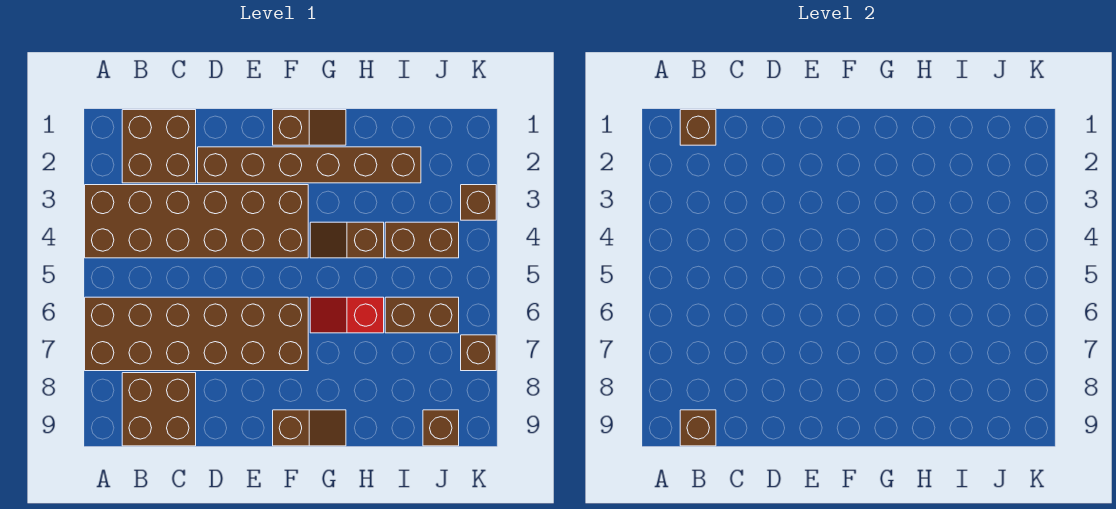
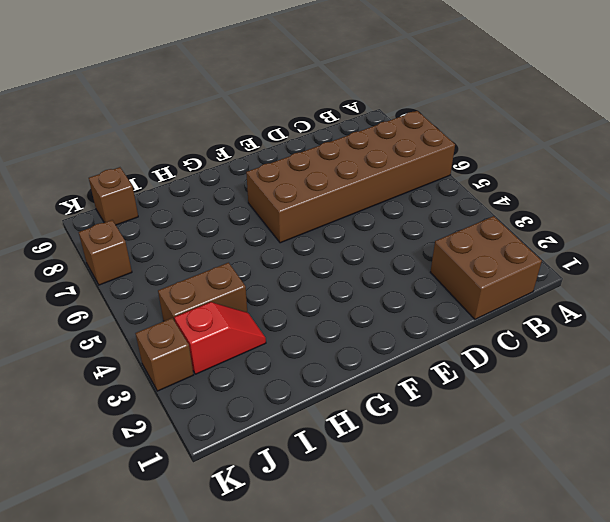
red 1x2 slope [174,302,266,374] -> red 1x2 slope moved to [310,297,384,333]
none -> brown 2x6 brick [85,185,308,258]
none -> brown 2x2 brick [122,373,196,446]
none -> brown 1x6 brick [198,147,421,183]

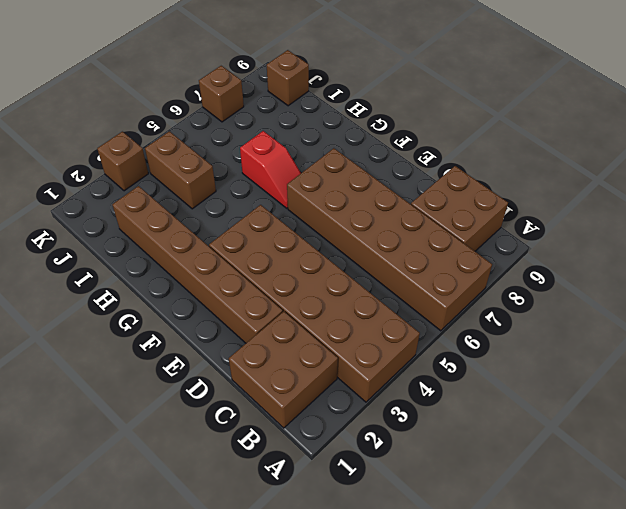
none -> brown 1x2 slope [273,110,346,145]
none -> brown 1x2 slope [273,410,346,446]
none -> brown 1x2 slope [310,222,384,258]

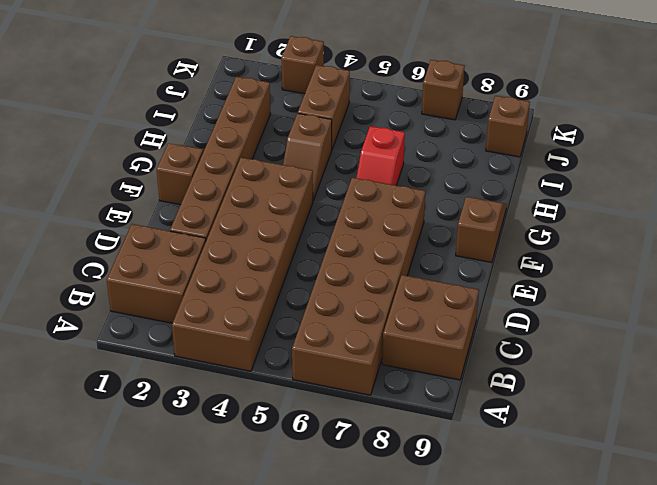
none -> brown 1x2 brick [385,297,459,333]
none -> brown 1x1 brick [680,110,716,145]
none -> brown 1x1 brick [680,410,716,446]

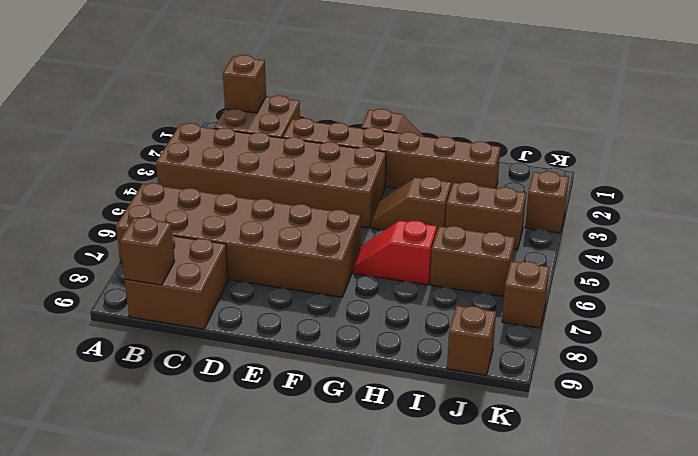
none -> brown 1x2 slope [273,410,346,446]

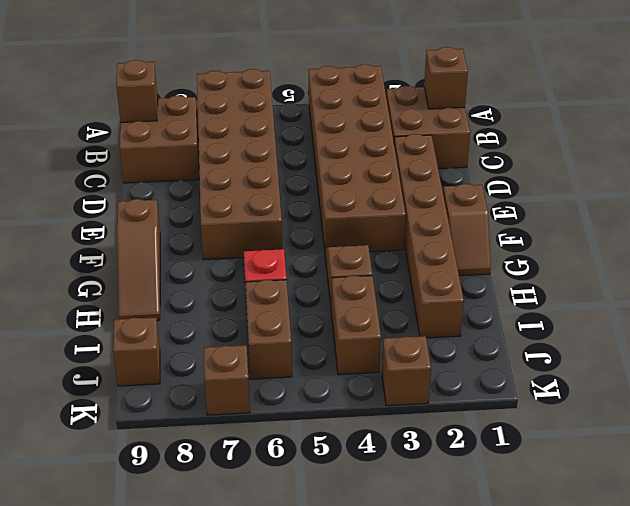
brown 1x3 slope [117,199,160,321] -> brown 1x2 slope [273,410,346,446]

